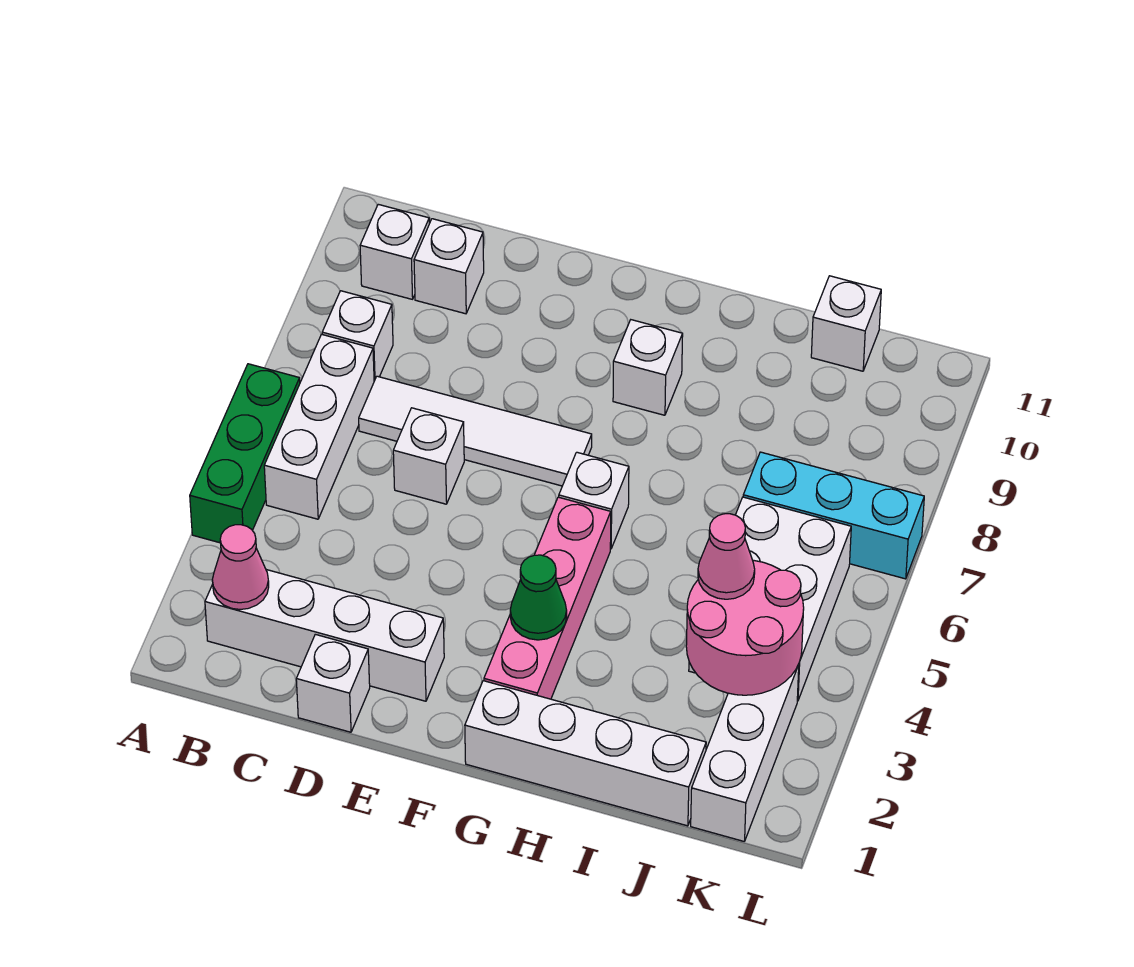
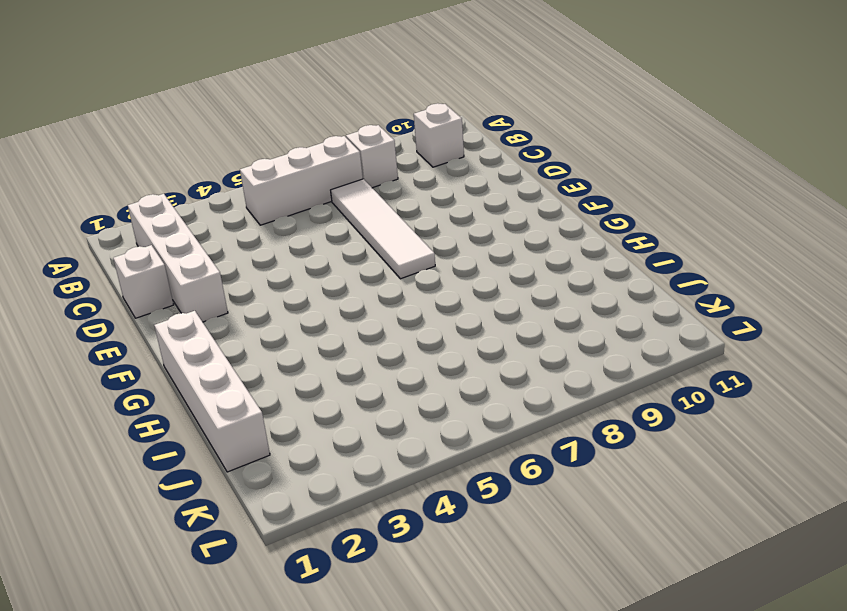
none -> green 1x3 brick [190,364,300,543]
none -> white 1x1 brick [414,219,484,314]
none -> white 1x1 brick [393,408,464,504]

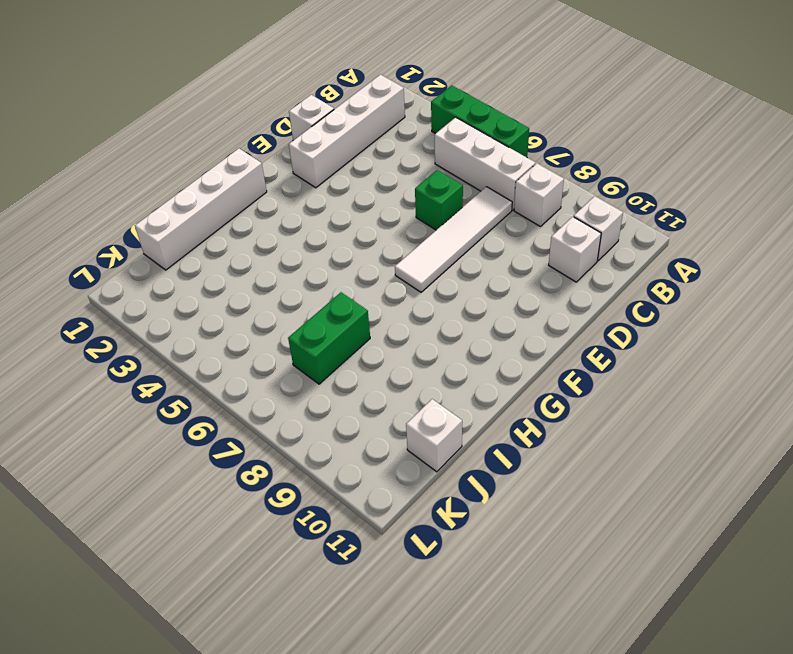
green 1x1 brick [415,170,463,230] -> white 1x1 brick [393,408,464,504]
green 1x2 brick [288,292,370,384] -> cyan 1x3 brick [743,452,924,579]
none -> pink 1x4 brick [484,497,611,699]
none -> white 1x1 brick [559,452,629,549]
none -> white 1x1 brick [613,320,683,415]

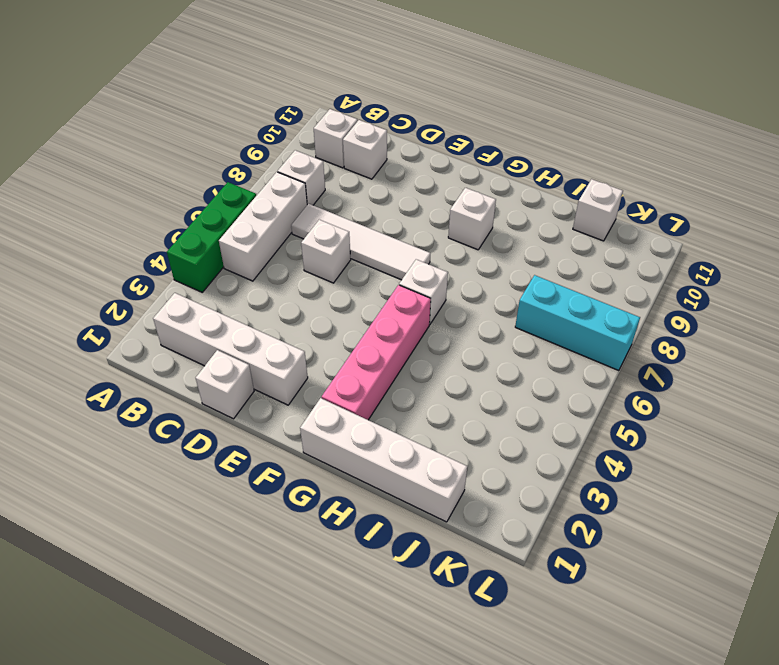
none -> white 2x3 brick [689,497,851,701]
none -> white 1x3 brick [691,664,799,841]
none -> pink 1x1 cone [212,525,269,609]

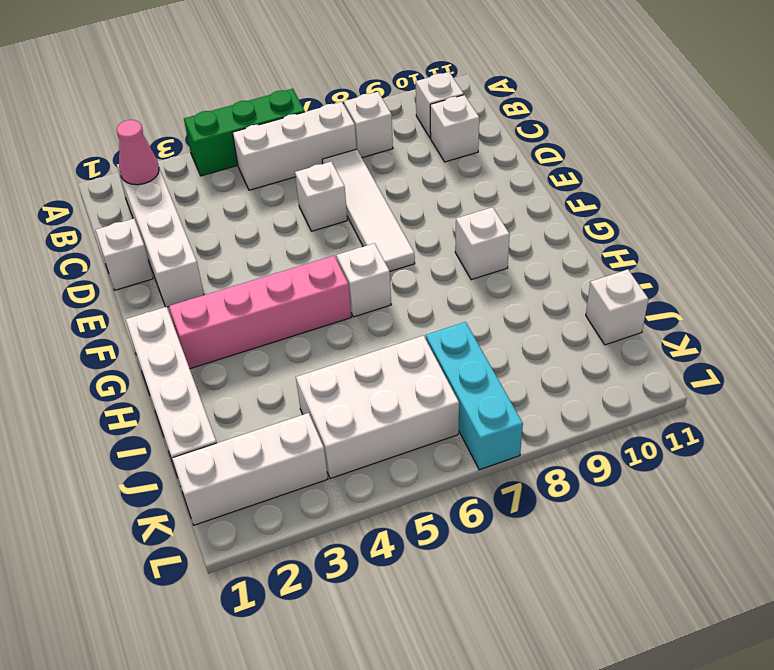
none -> green 1x1 cone [510,555,567,640]
none -> pink 2x2 round brick [686,560,804,695]
none -> pink 1x1 cone [698,514,755,599]

